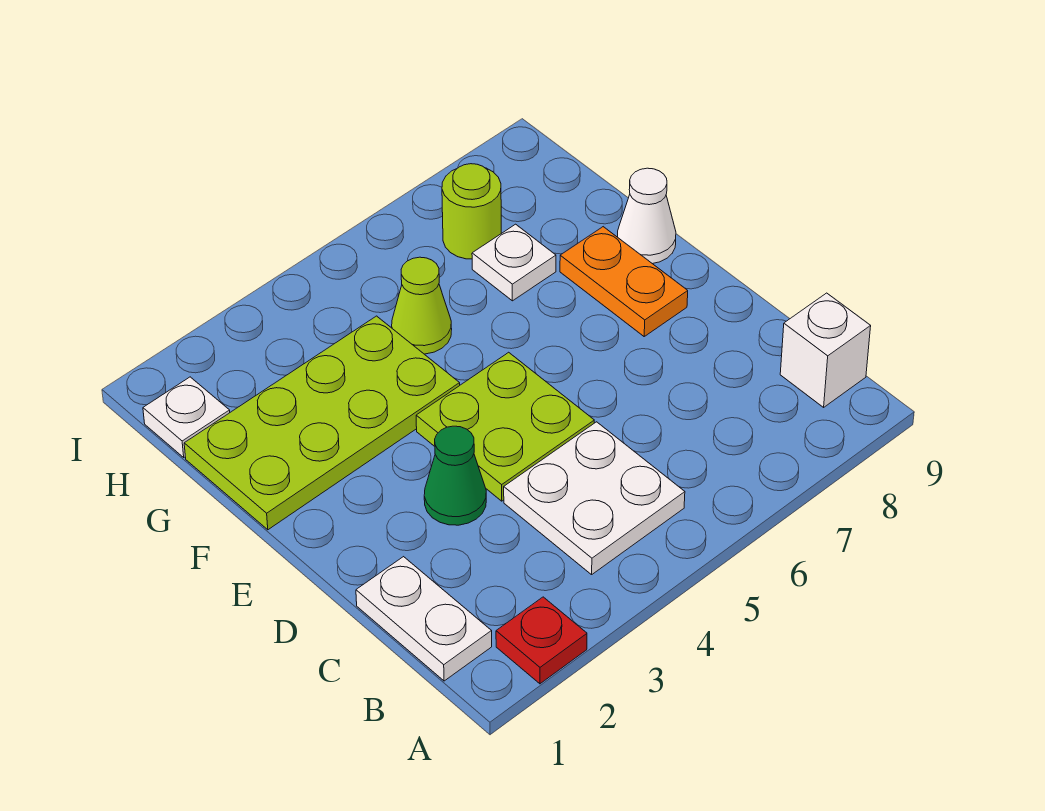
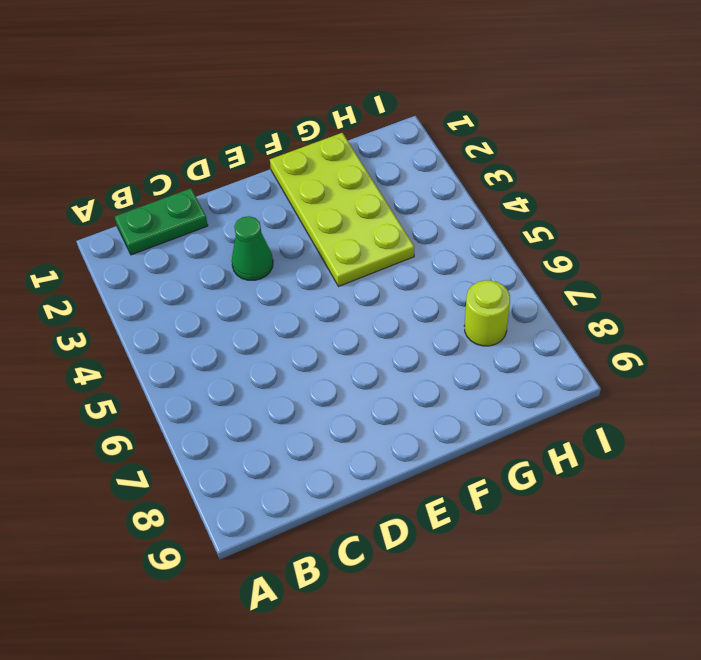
green 1x2 plate [115,188,208,255] -> white 1x2 plate [356,557,492,681]
none -> red 1x1 plate [496,597,587,684]
none -> white 2x2 plate [504,422,685,575]
none -> white 1x1 brick [780,293,871,407]

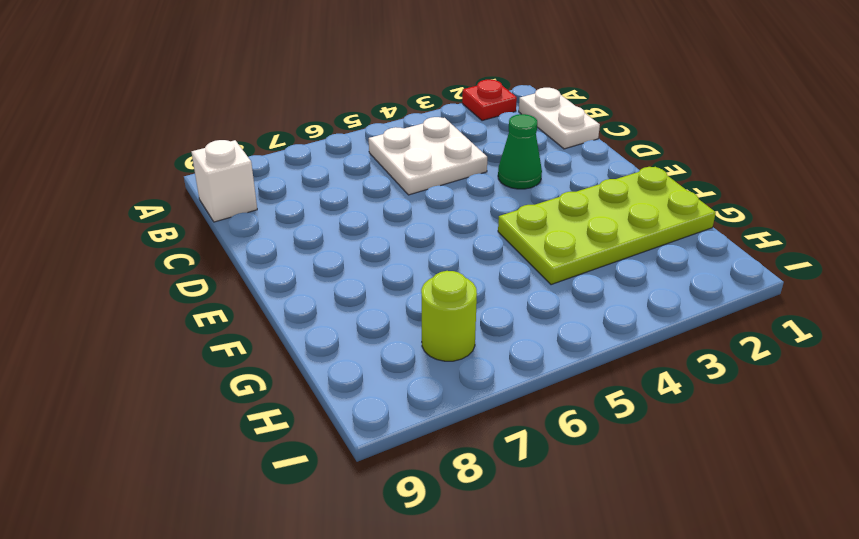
none -> lime 2x2 plate [416,352,594,501]
none -> orange 1x2 plate [560,227,688,336]
none -> white 1x1 cone [618,168,676,264]

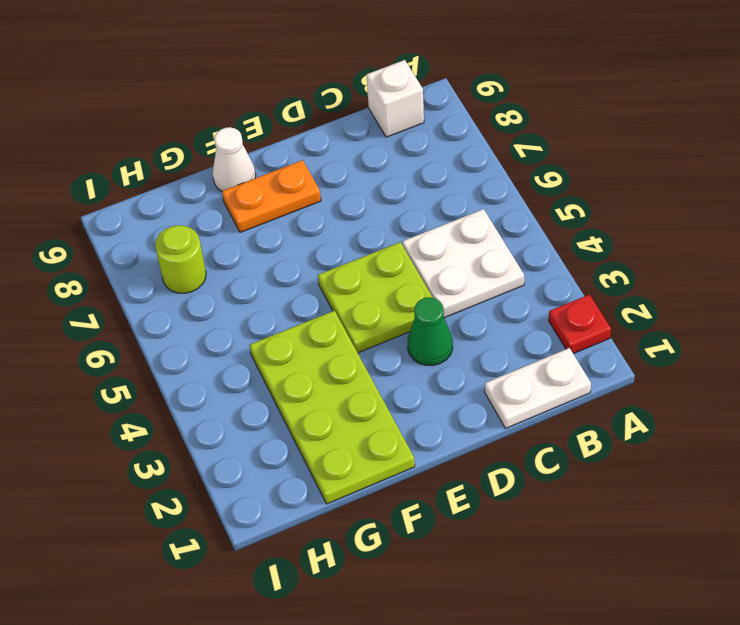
none -> lime 1x1 cone [392,257,452,354]
none -> white 1x1 plate [472,224,556,301]
none -> white 1x1 plate [143,377,230,457]

